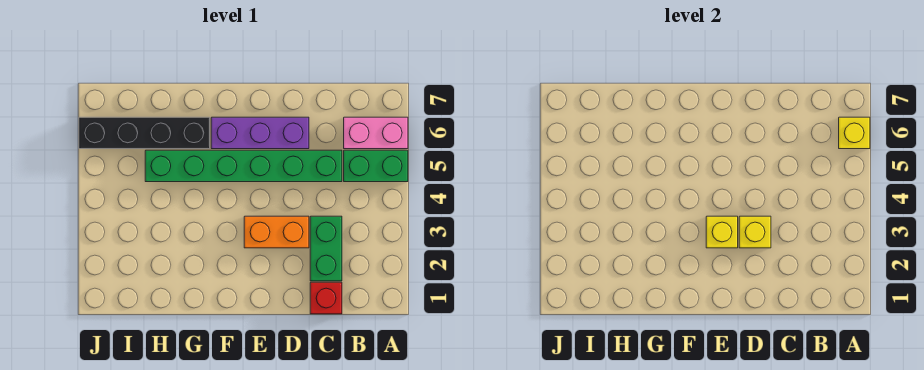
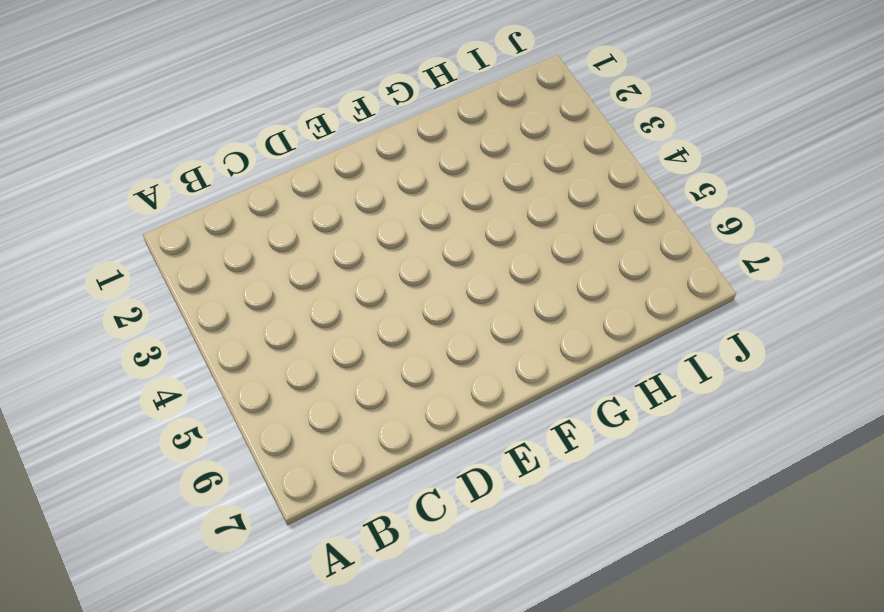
none -> green 1x2 brick [344,150,408,182]
none -> pink 1x2 brick [344,117,408,149]

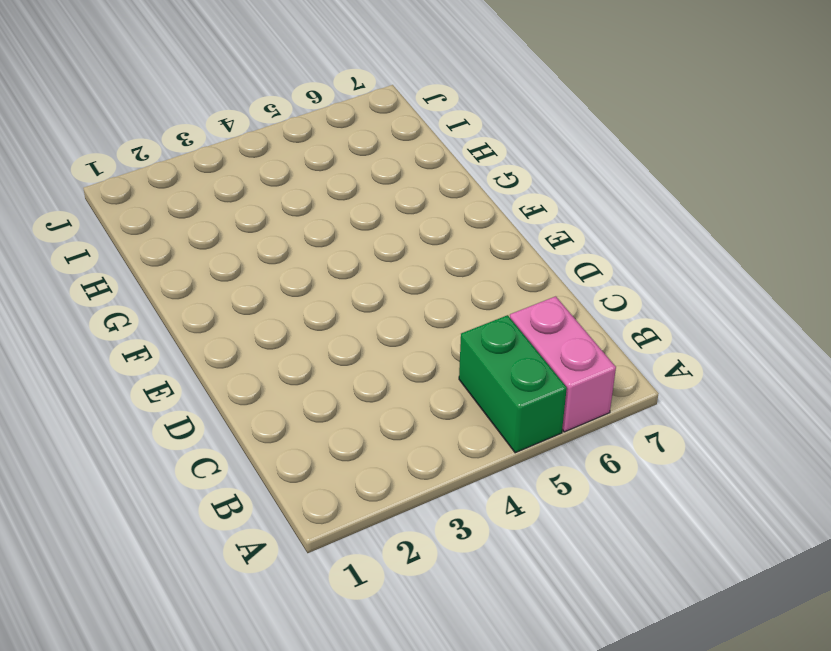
none -> red 1x1 brick [310,282,342,314]
none -> green 1x2 brick [310,216,342,281]

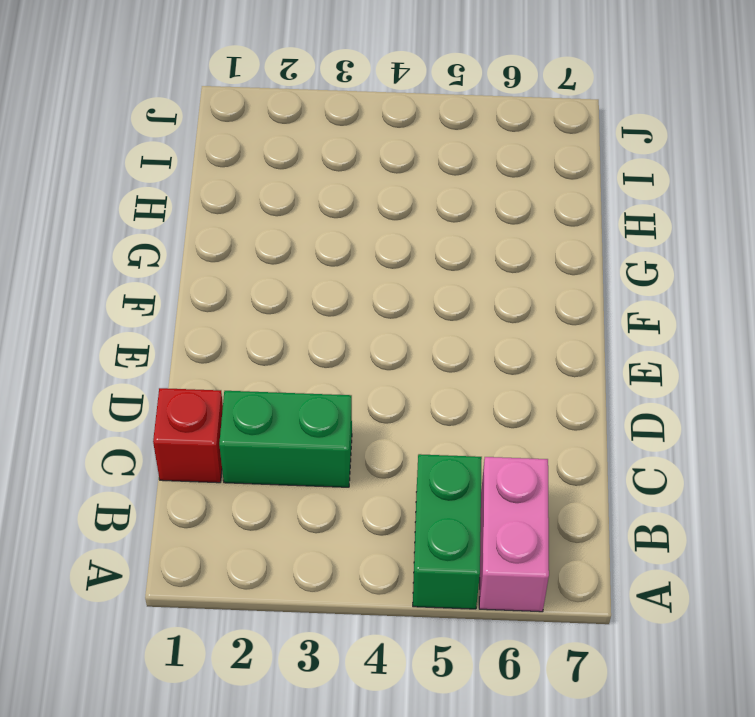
none -> green 1x6 brick [145,150,342,182]
none -> orange 1x2 brick [244,216,309,248]

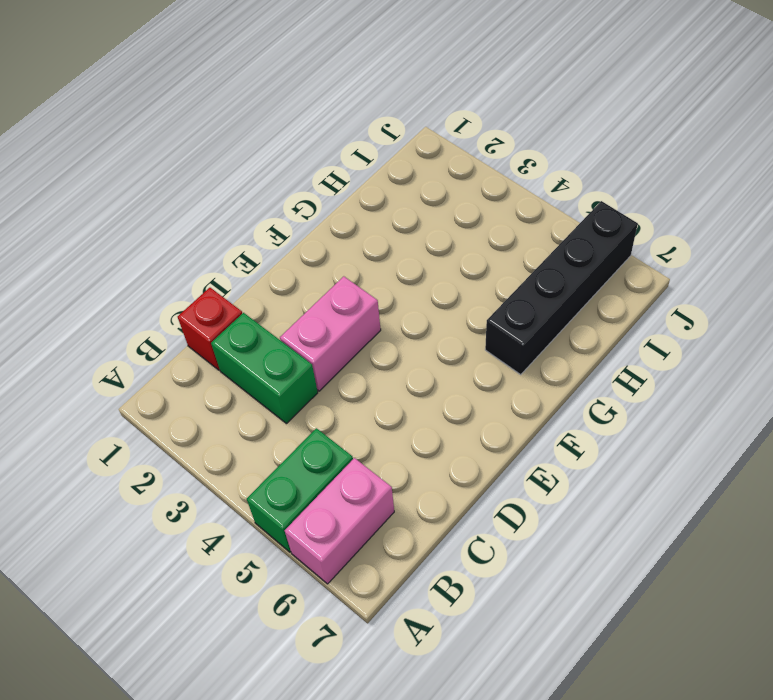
pink 1x2 brick [280,276,381,391] -> orange 1x2 brick [244,216,309,248]
none -> green 1x6 brick [145,150,342,182]
none -> purple 1x3 brick [211,117,309,149]

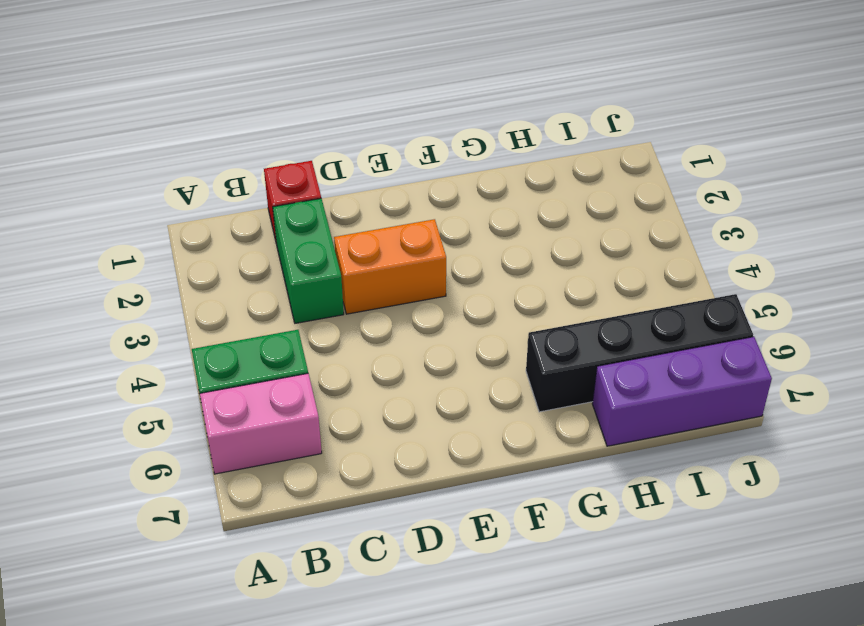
purple 1x3 brick [592,337,772,446] -> purple 1x3 brick moved to [211,117,309,149]
none -> green 1x6 brick [145,150,342,182]
none -> yellow 1x1 brick [839,117,870,149]

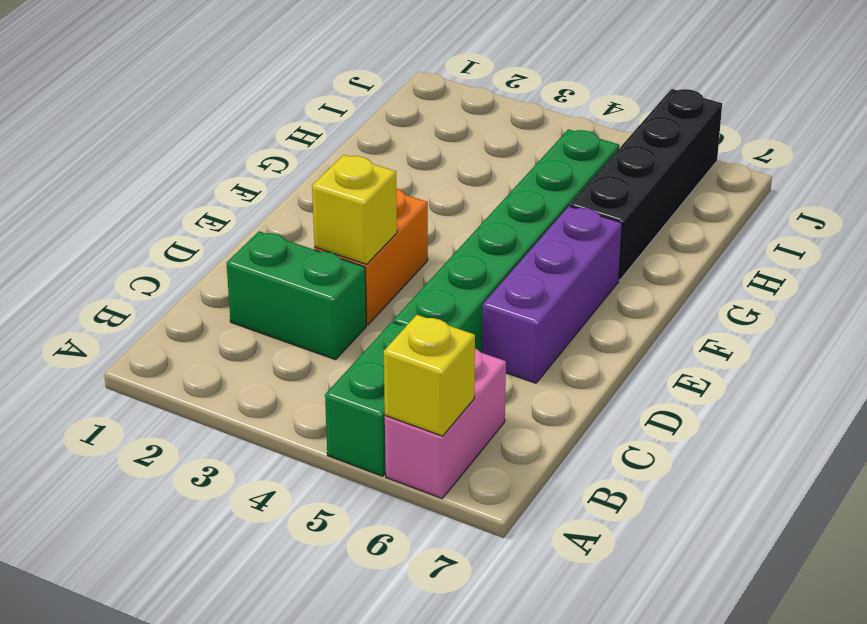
none -> red 1x1 brick [310,282,342,314]
none -> yellow 1x1 brick [706,216,738,248]

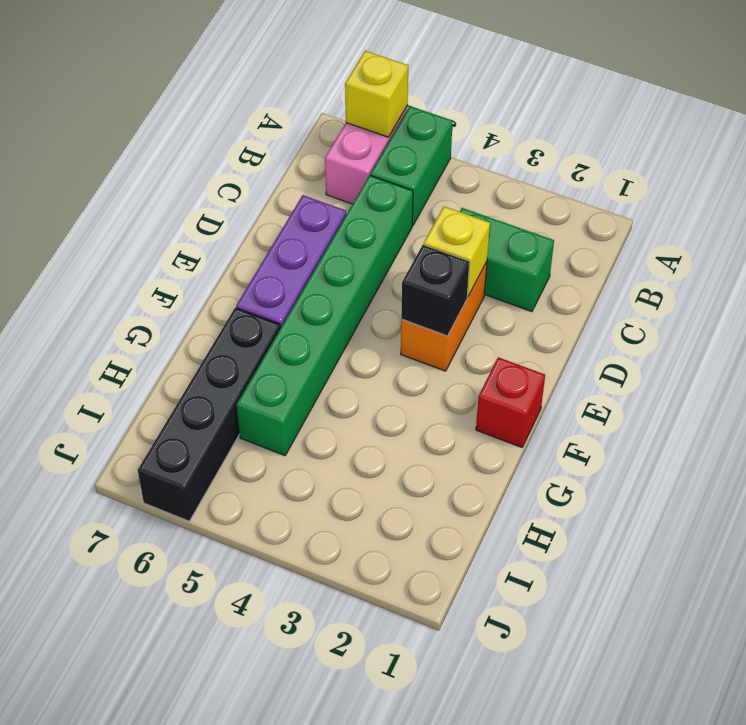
black 1x1 brick [401,245,470,336] -> yellow 1x1 brick [706,216,738,248]
red 1x1 brick [476,357,545,447] -> red 1x1 brick moved to [310,282,342,314]

